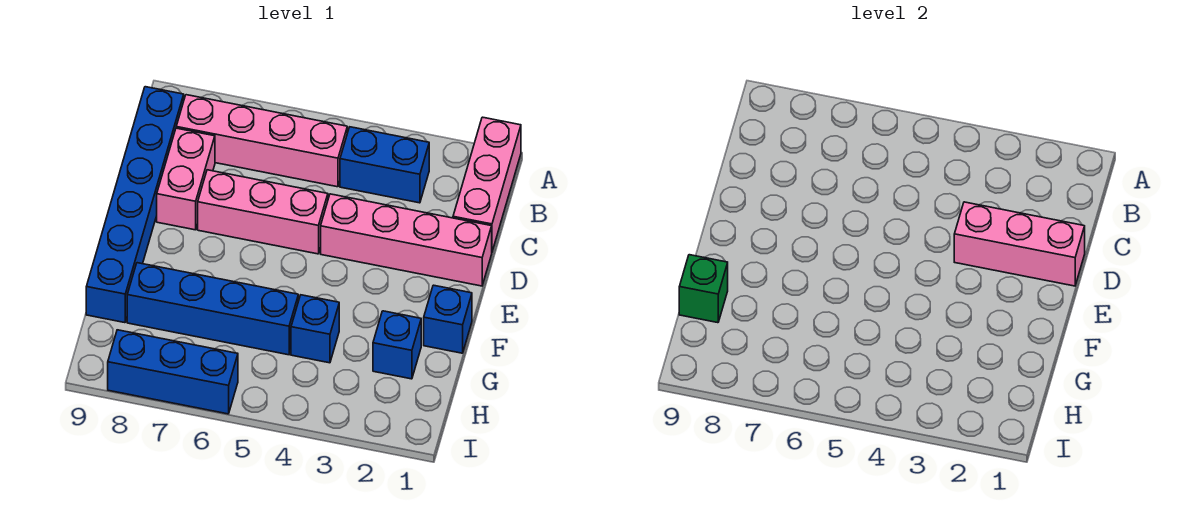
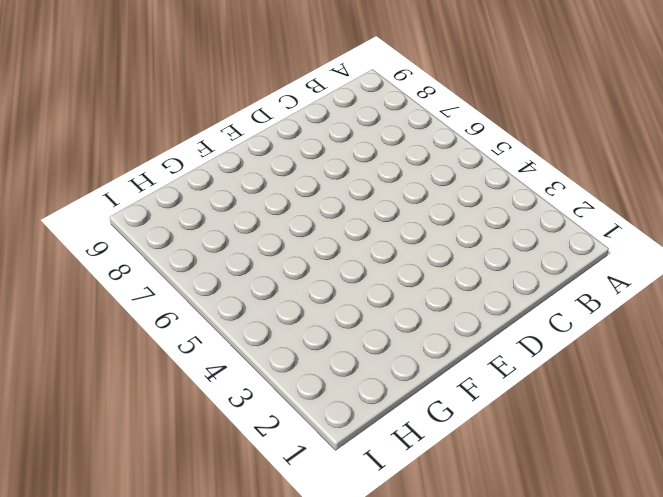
none -> pink 1x3 brick [453,117,521,251]
none -> blue 1x2 brick [340,127,429,203]
none -> pink 1x4 brick [176,95,347,187]

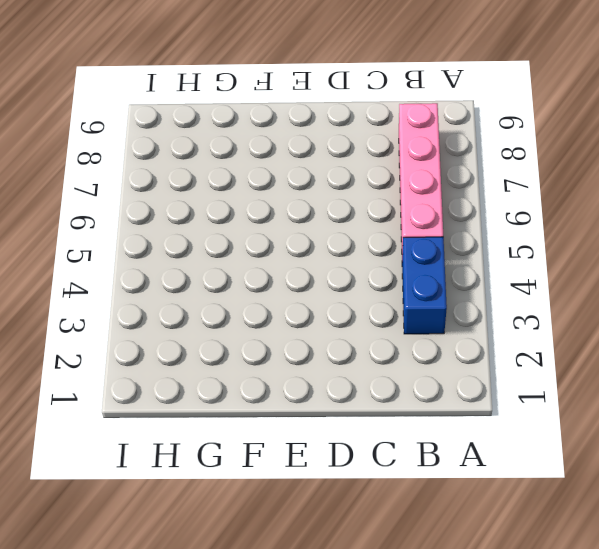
none -> pink 1x3 brick [453,117,521,251]
none -> blue 1x6 brick [86,87,184,323]
none -> pink 1x2 brick [157,128,215,230]

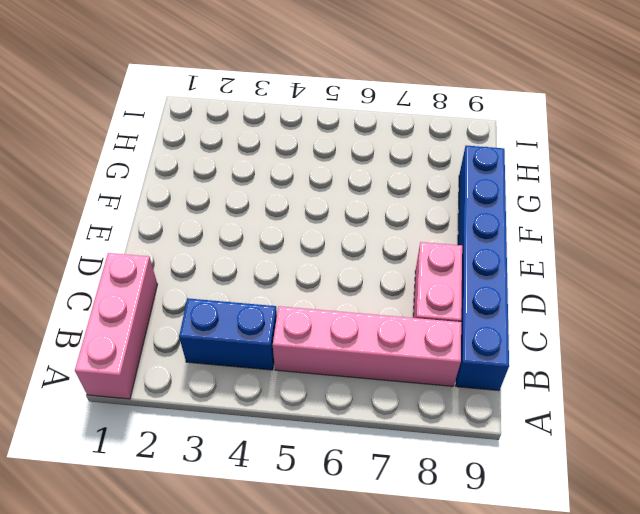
none -> pink 1x4 brick [321,194,492,286]
none -> pink 1x3 brick [198,170,328,254]
none -> blue 1x1 brick [424,285,472,353]

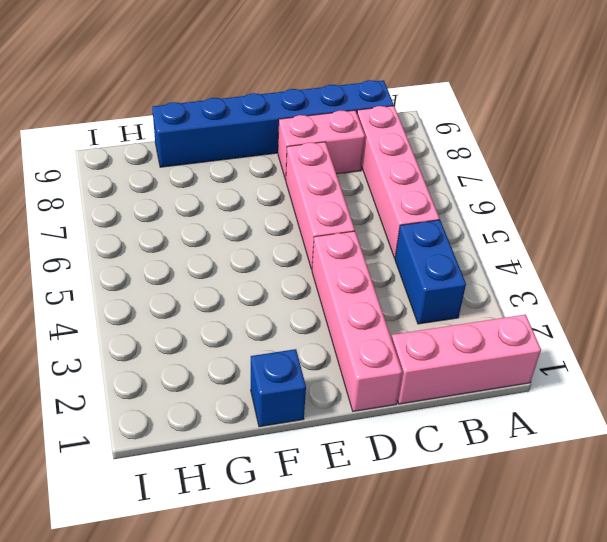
none -> blue 1x1 brick [373,311,421,379]
none -> blue 1x1 brick [291,295,339,363]
none -> blue 1x4 brick [127,263,298,355]

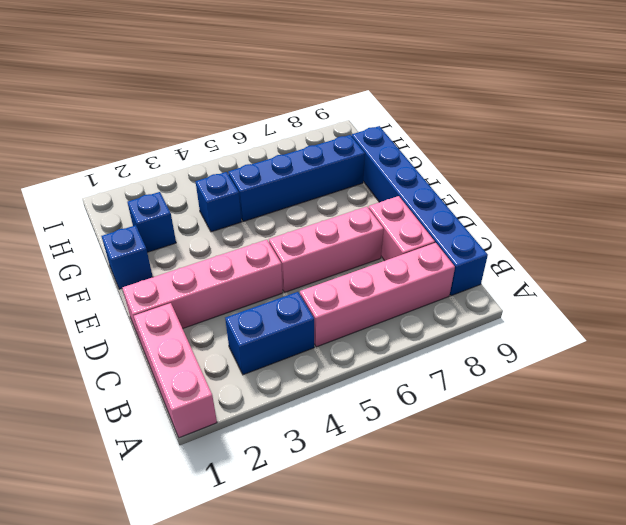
none -> blue 1x3 brick [108,330,238,414]
none -> pink 1x3 brick [954,202,1085,286]
none -> green 1x1 brick [679,255,728,323]

